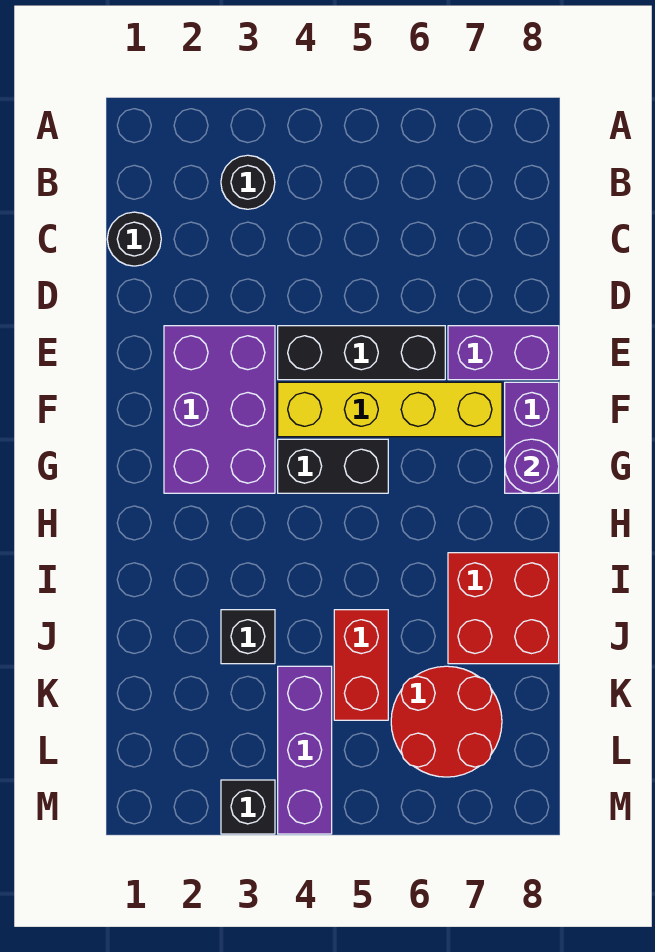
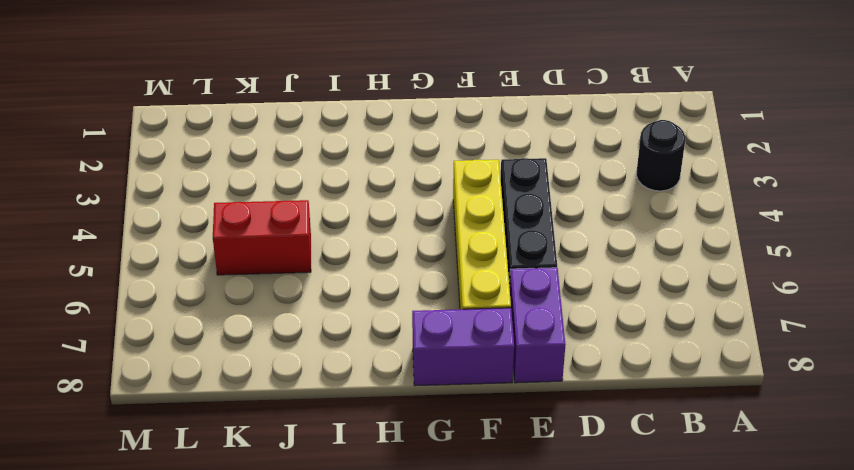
none -> black 1x1 round brick [107,212,161,266]
none -> purple 2x3 brick [164,326,275,493]
none -> black 1x2 brick [278,439,388,493]

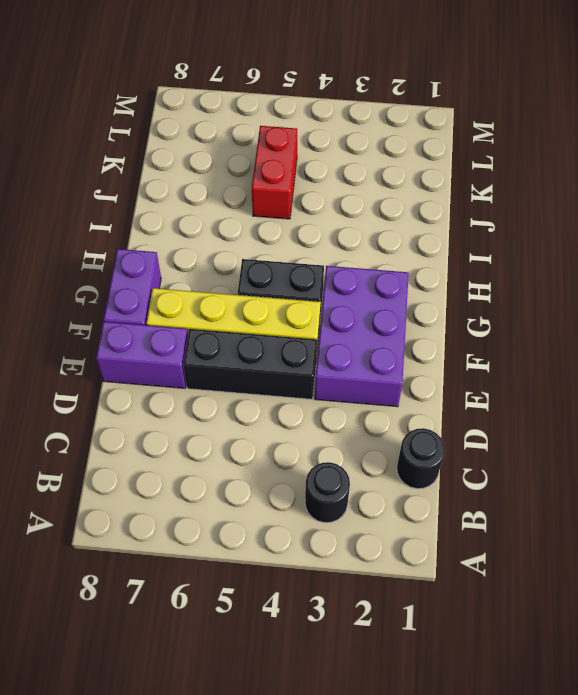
none -> red 2x2 brick [448,553,559,664]
none -> black 1x1 brick [221,610,275,664]
none -> purple 1x3 brick [278,666,332,834]

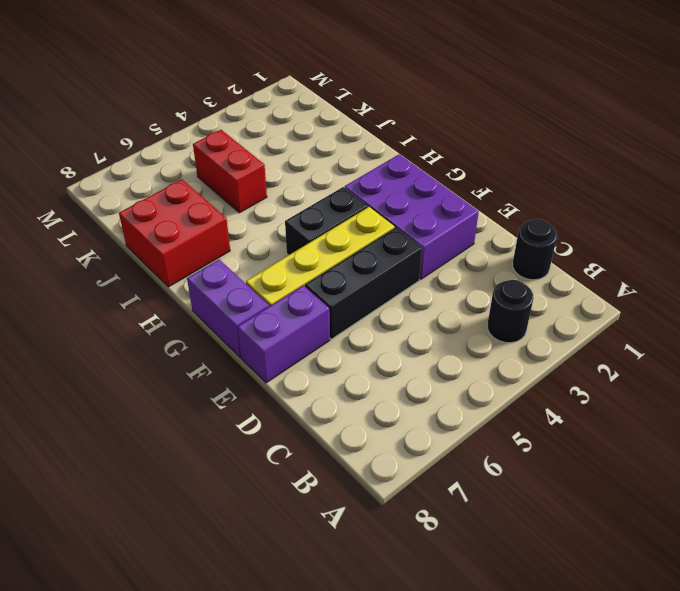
none -> black 1x1 brick [221,610,275,664]
none -> purple 1x3 brick [278,666,332,834]
none -> red 2x2 round brick [391,666,502,777]

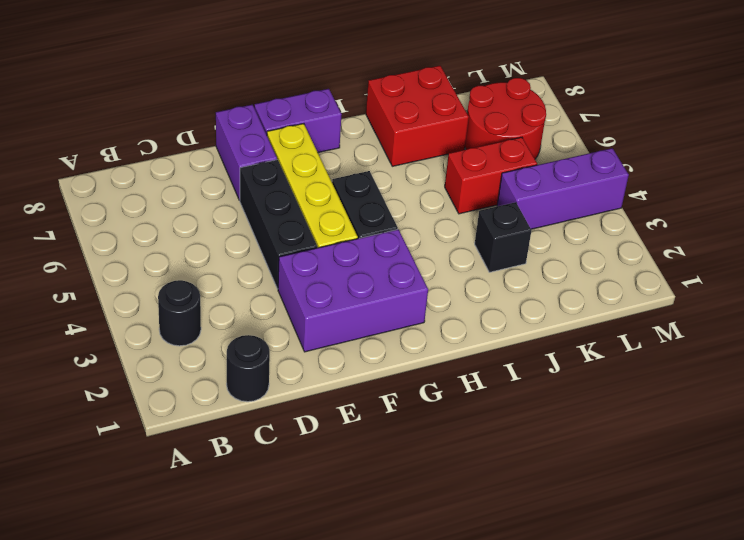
none -> black 1x1 brick [221,780,275,834]
none -> purple 1x1 round brick [505,439,559,493]

